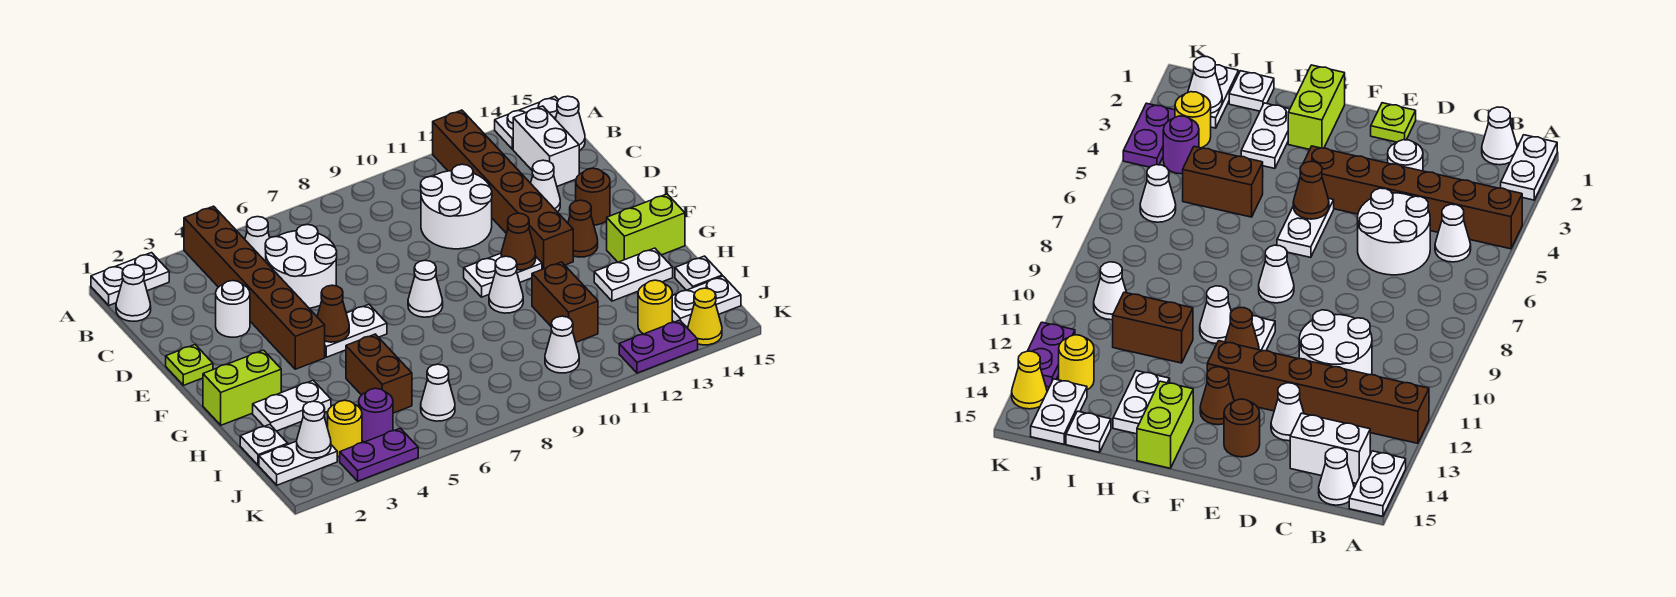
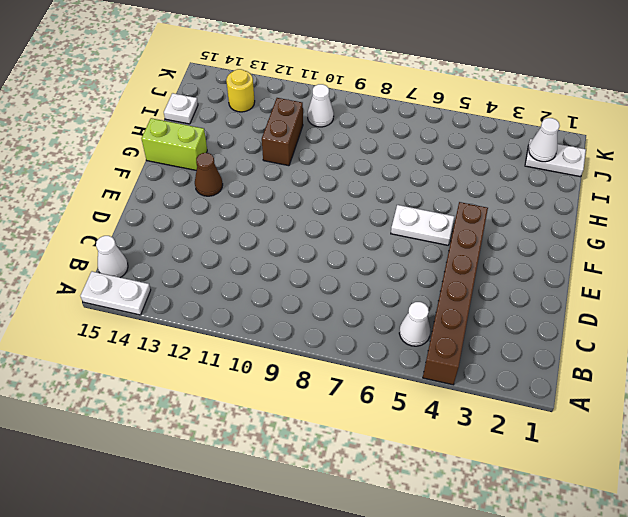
none -> white 1x2 plate [91,253,169,305]
none -> brown 1x6 brick [433,110,573,269]
none -> white 1x1 cone [116,265,151,321]
none -> white 1x2 brick [513,106,579,186]

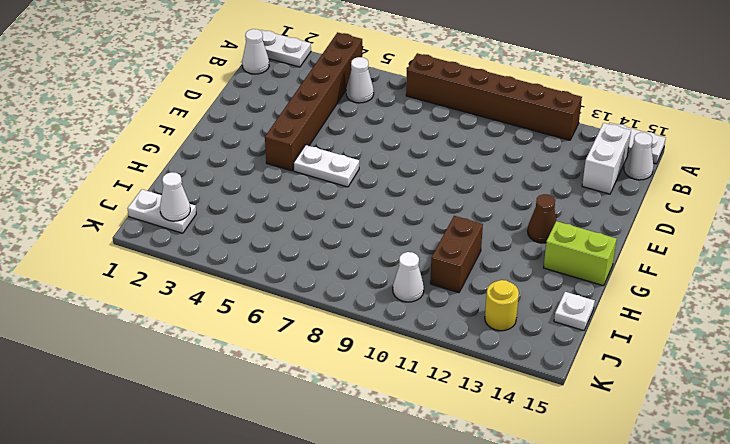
brown 1x6 brick [406,53,582,140] -> brown 1x6 brick turned to [433,110,573,269]
none -> white 2x2 round brick [265,225,337,308]
none -> white 2x2 round brick [421,164,492,249]
none -> white 1x1 round brick [216,281,250,337]
none -> white 1x1 cone [531,160,560,212]

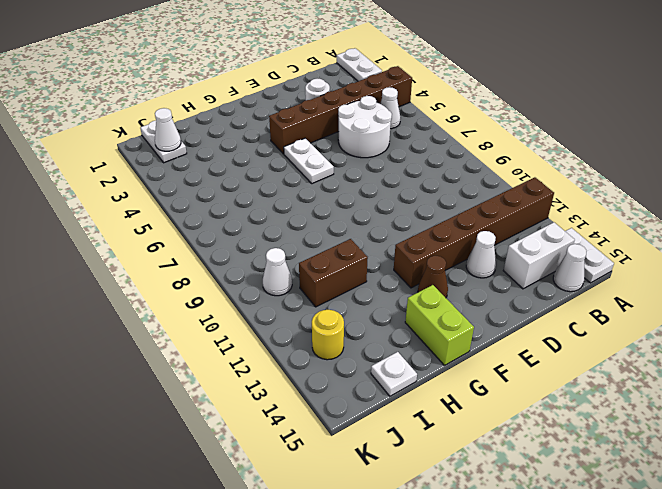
none -> white 1x1 cone [116,265,151,321]
none -> white 2x2 round brick [421,164,492,249]
none -> lime 1x1 plate [166,345,213,385]
none -> brown 1x1 round brick [576,168,610,225]

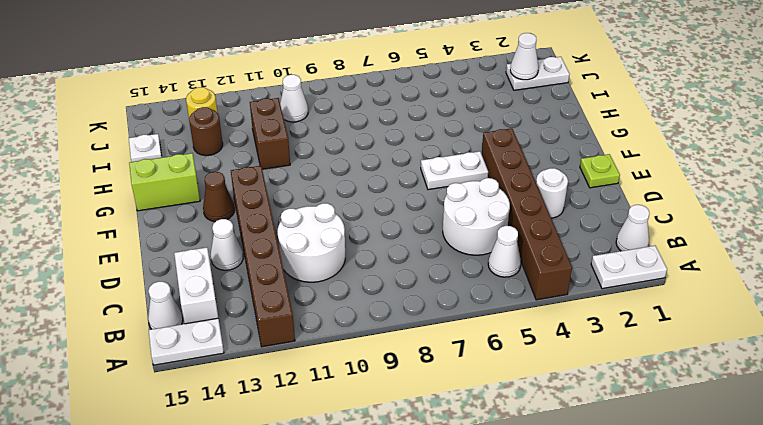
brown 1x1 round brick [189,107,223,156] -> brown 1x1 round brick moved to [576,168,610,225]
none -> white 1x1 cone [408,260,443,317]
none -> white 1x2 plate [464,253,542,297]
none -> lime 1x2 brick [203,350,281,425]
none -> white 1x1 cone [489,256,523,313]

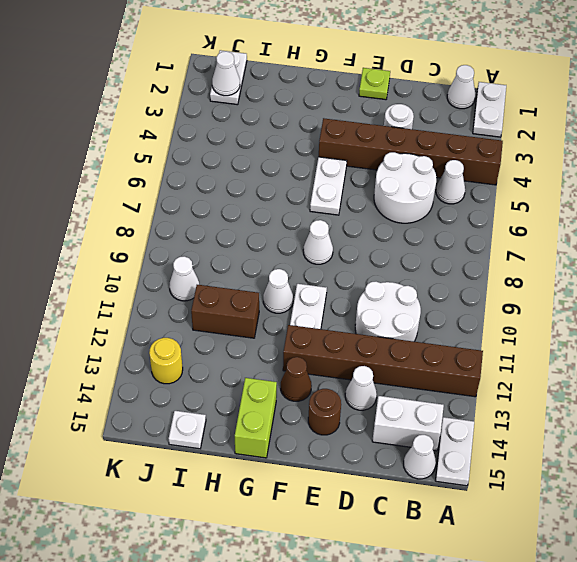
none -> lime 1x2 brick [203,350,281,425]
none -> white 1x2 plate [253,380,331,431]
none -> brown 1x2 brick [346,334,412,413]
none -> white 1x2 plate [594,248,673,301]

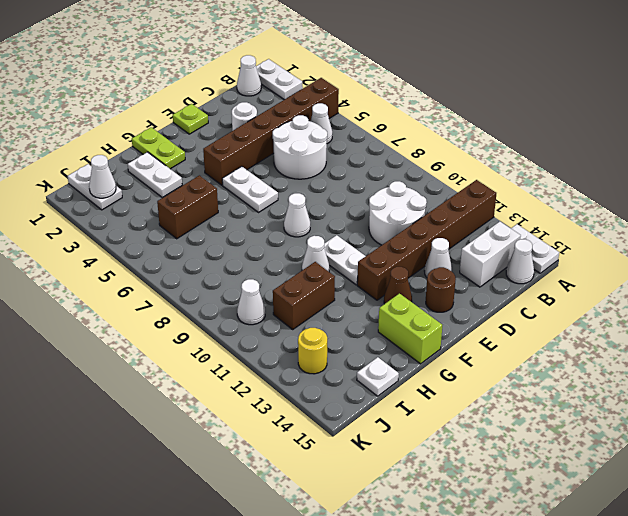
lime 1x2 plate [132,127,185,169] -> lime 1x2 brick [203,350,281,425]
none -> white 1x2 plate [594,248,673,301]
none -> white 1x1 plate [240,424,288,465]
none -> yellow 1x1 round brick [327,400,362,457]
none -> purple 1x1 round brick [359,388,393,442]

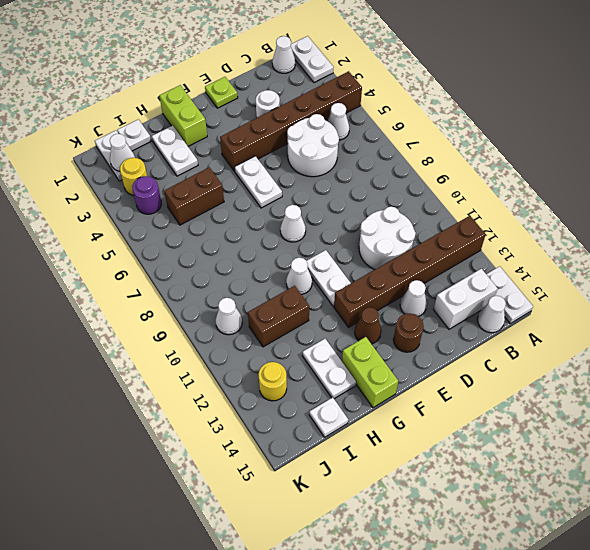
none -> white 1x1 cone [421,364,455,421]
none -> white 1x2 plate [672,276,741,327]
none -> purple 1x2 plate [340,428,418,481]
none -> purple 1x2 plate [619,320,698,373]

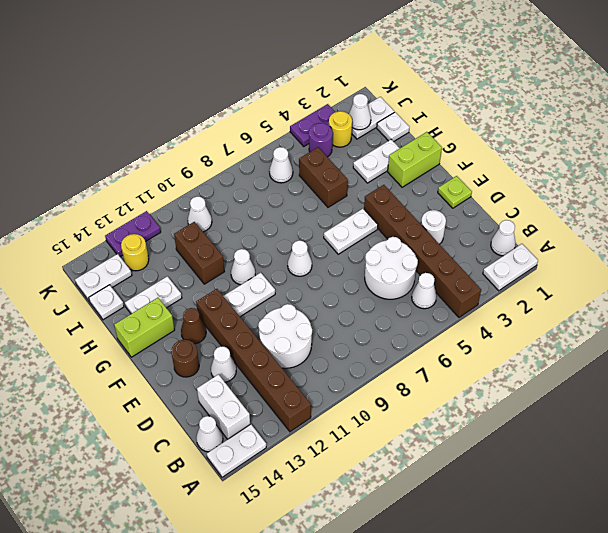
none -> yellow 1x1 cone [688,288,722,345]
none -> brown 1x1 cone [317,285,349,342]
none -> brown 1x1 cone [501,213,536,270]

